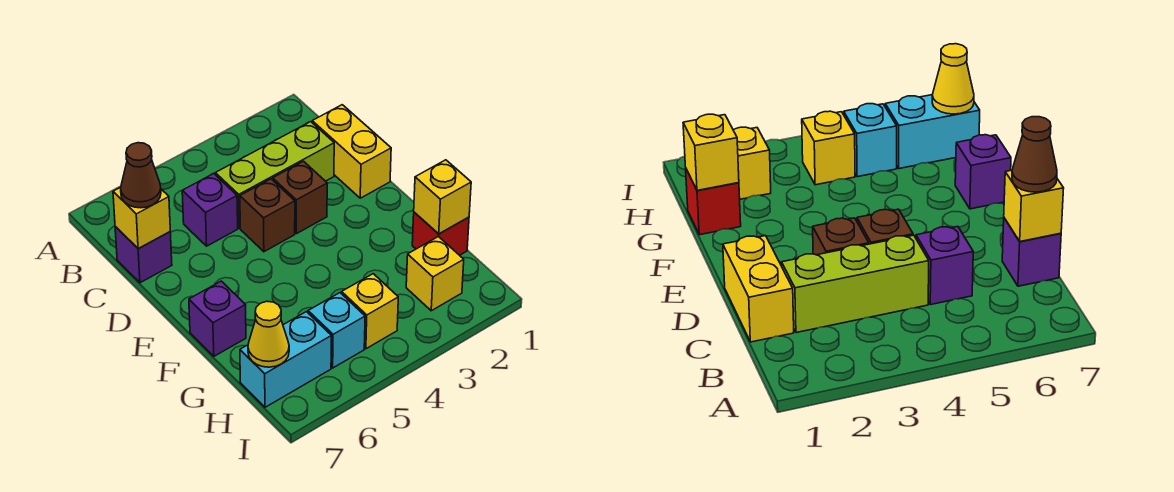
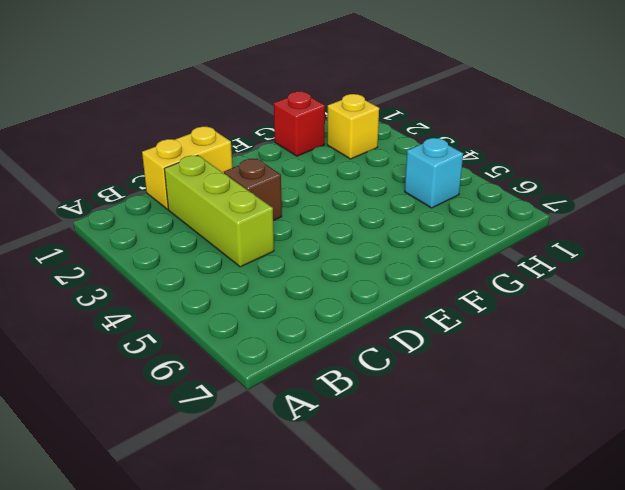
none -> purple 1x1 brick [182,173,238,246]
none -> purple 1x1 brick [115,227,172,283]
none -> brown 1x1 brick [240,179,295,252]

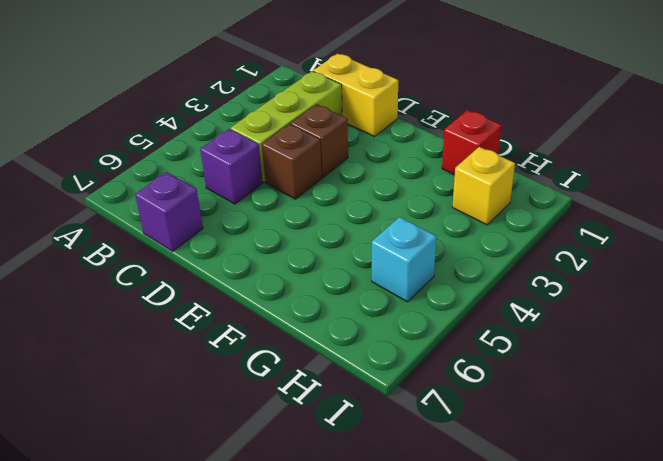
none -> purple 1x1 brick [189,281,246,356]
none -> yellow 1x1 brick [342,274,398,349]
none -> cyan 1x2 brick [240,312,332,407]

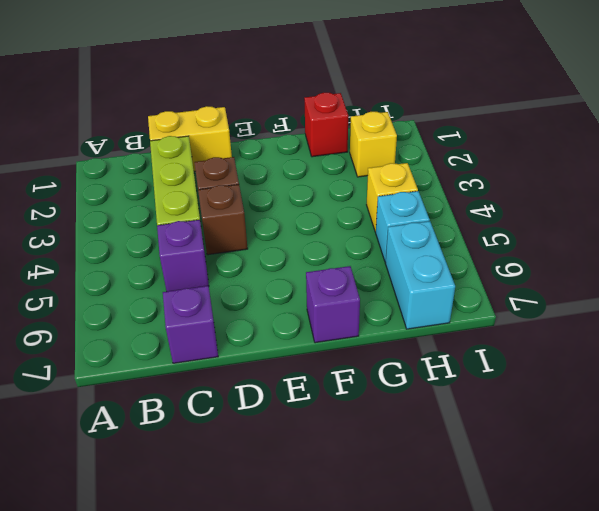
none -> yellow 1x1 brick [113,187,170,249]
none -> yellow 1x1 brick [414,160,471,234]
none -> yellow 1x1 cone [248,301,289,367]

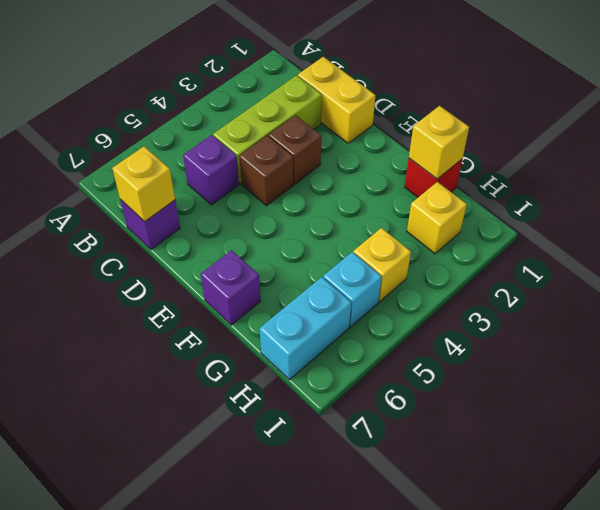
none -> yellow 1x1 cone [248,301,289,367]
none -> brown 1x1 cone [121,143,161,208]

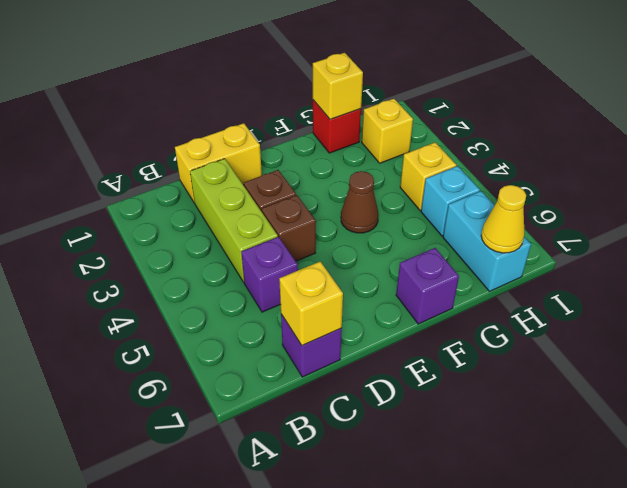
brown 1x1 cone [341,171,379,233] -> brown 1x1 cone moved to [121,143,161,208]

